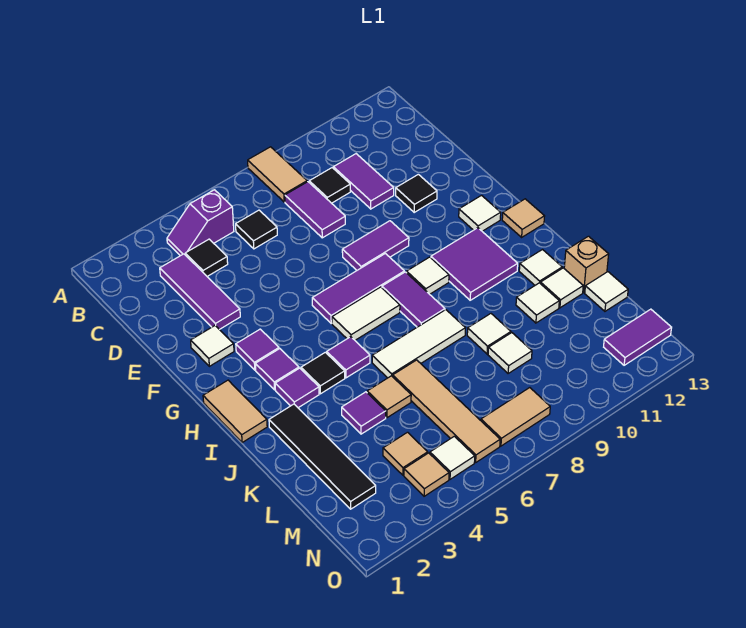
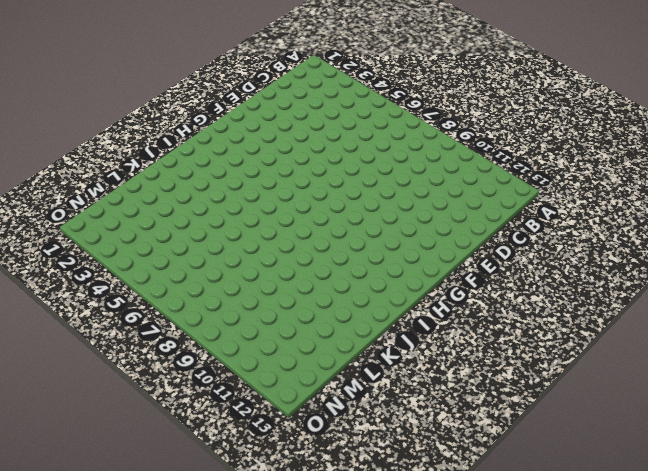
none -> tan 1x2 tile [248,147,307,202]
none -> purple 1x2 slope [167,190,234,256]
none -> purple 1x3 tile [160,254,240,330]
none -> black 1x1 tile [185,239,228,276]

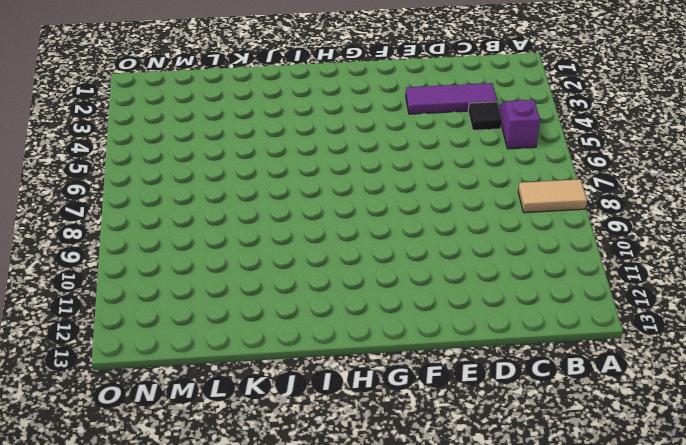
none -> black 1x1 tile [236,210,277,249]
none -> purple 1x2 tile [285,182,345,238]
none -> black 1x1 tile [309,168,350,203]
none -> purple 1x2 tile [333,154,394,209]

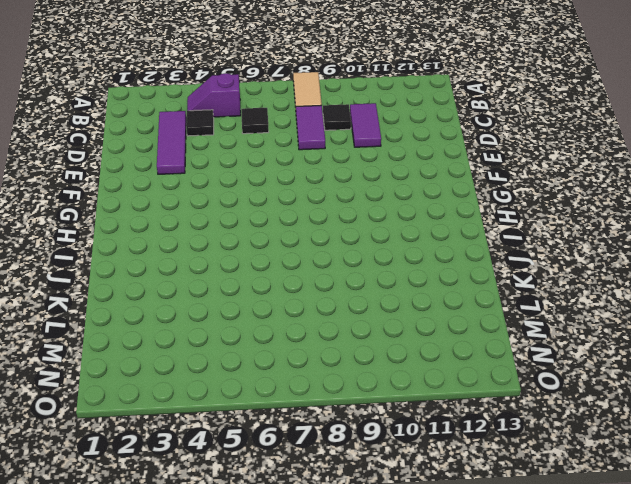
none -> black 1x1 tile [396,174,437,212]
none -> white 1x1 tile [191,326,234,366]
none -> purple 1x2 tile [342,221,409,270]
none -> purple 1x1 tile [236,329,279,370]

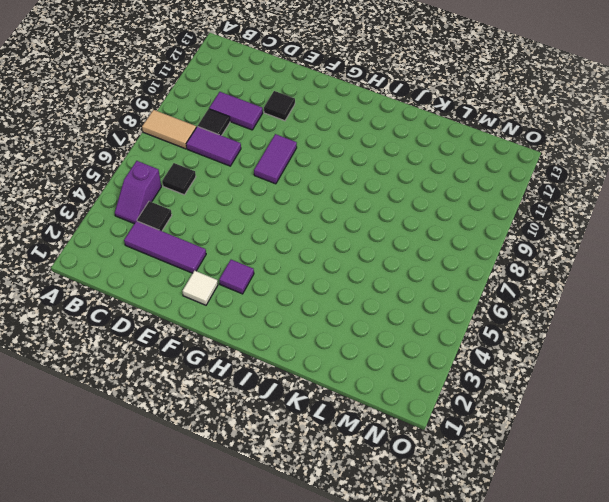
none -> purple 1x3 tile [312,254,404,323]
none -> white 1x1 tile [459,196,501,231]
none -> tan 1x2 tile [203,380,267,443]
none -> purple 1x1 tile [255,349,299,390]

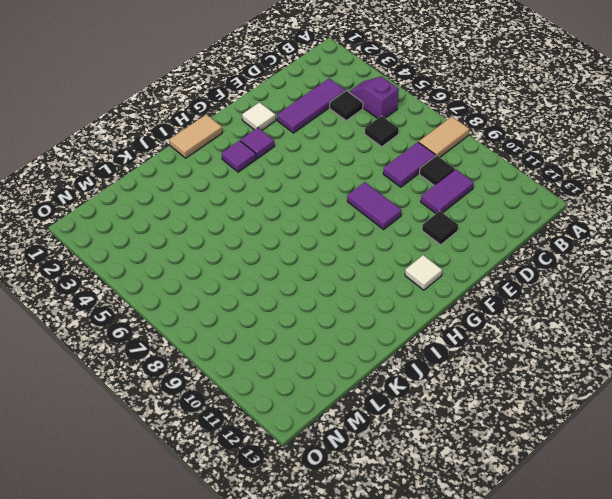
none -> purple 1x3 tile [312,254,404,323]
none -> white 1x2 tile [332,287,400,340]
none -> purple 1x2 tile [382,272,445,327]
none -> white 1x1 tile [407,257,449,294]

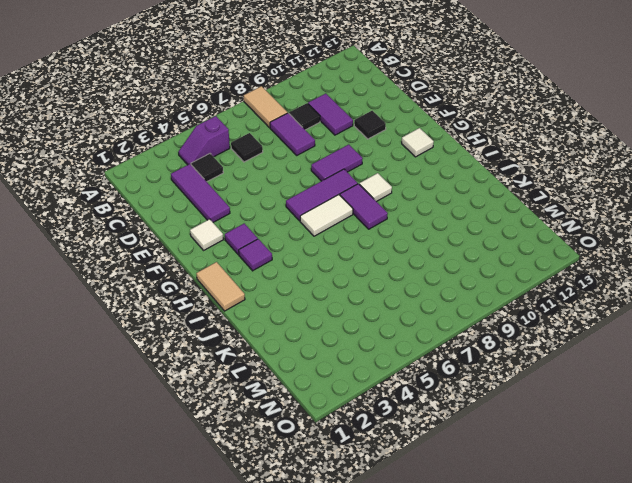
none -> purple 2x2 tile [431,228,518,300]
none -> tan 1x1 tile [502,199,545,237]
none -> purple 1x1 tile [275,368,319,408]
none -> black 1x1 tile [301,352,345,394]

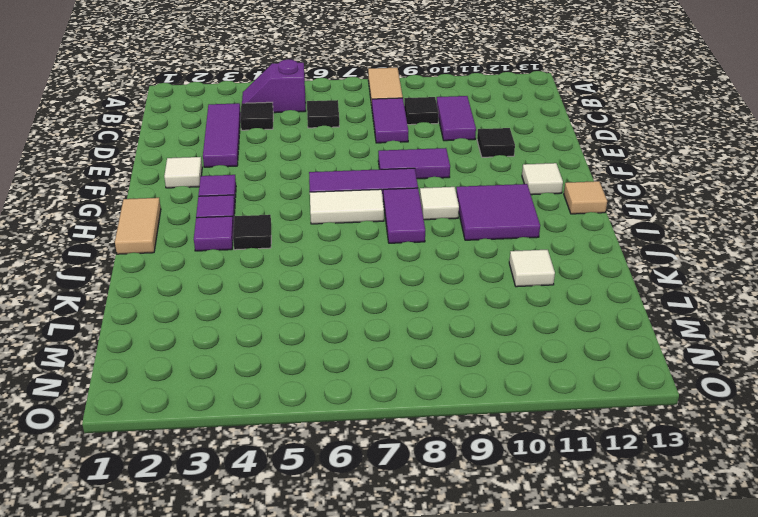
none -> purple 1x1 tile [327,337,370,378]
none -> black 1x4 tile [269,404,376,509]
none -> white 1x3 tile [372,310,465,378]
none -> white 1x1 tile [519,250,562,285]

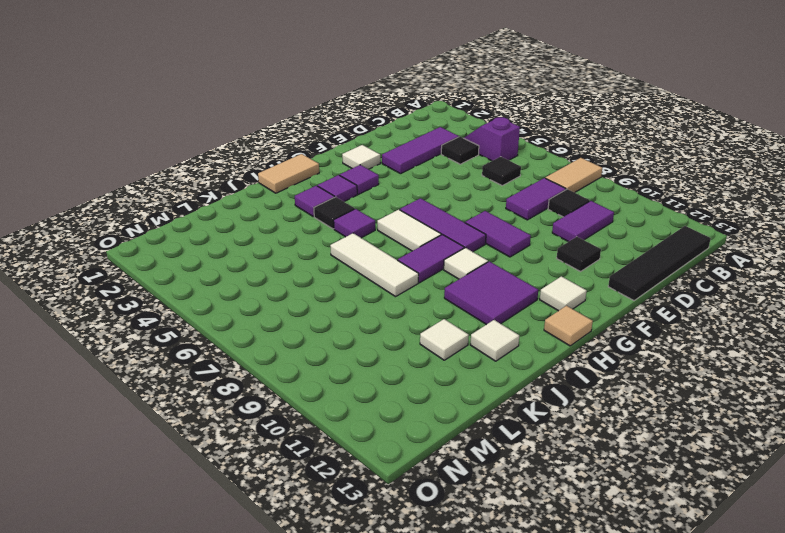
black 1x4 tile [608,226,711,300] -> black 1x4 tile moved to [269,404,376,509]
none -> purple 1x1 tile [342,392,386,434]
none -> tan 1x1 tile [367,376,411,418]
none -> tan 1x4 tile [393,360,500,462]
none -> white 1x1 tile [467,314,511,354]

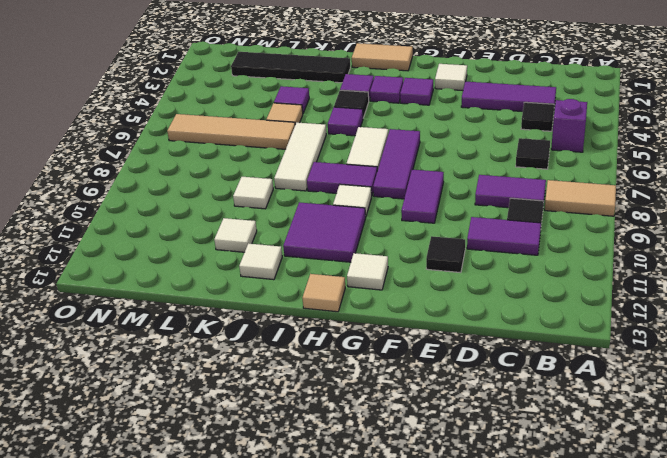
none -> white 1x1 tile [540,268,583,308]
none -> tan 1x1 brick [564,236,609,292]
none -> white 1x1 tile [488,333,532,373]
none -> white 1x1 tile [585,272,628,311]

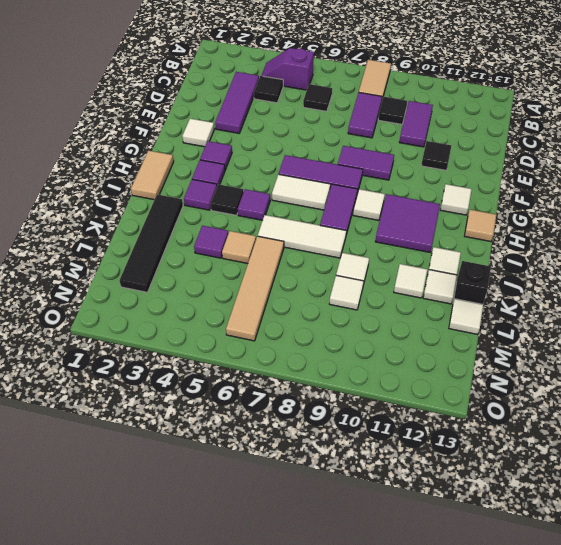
black 1x1 brick [453,261,491,304] -> tan 1x1 brick [564,236,609,292]
none -> tan 1x1 tile [383,432,428,475]
none -> tan 1x1 tile [404,453,449,496]
none -> white 1x1 tile [430,436,475,479]
none -> tan 1x2 tile [481,388,550,446]

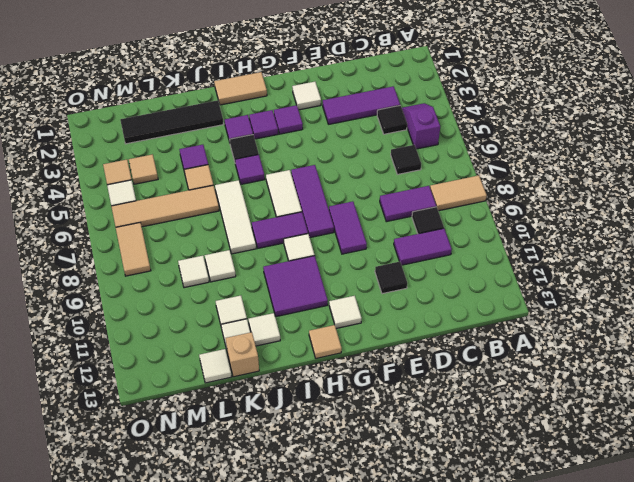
none -> purple 1x2 tile [604,309,672,365]

